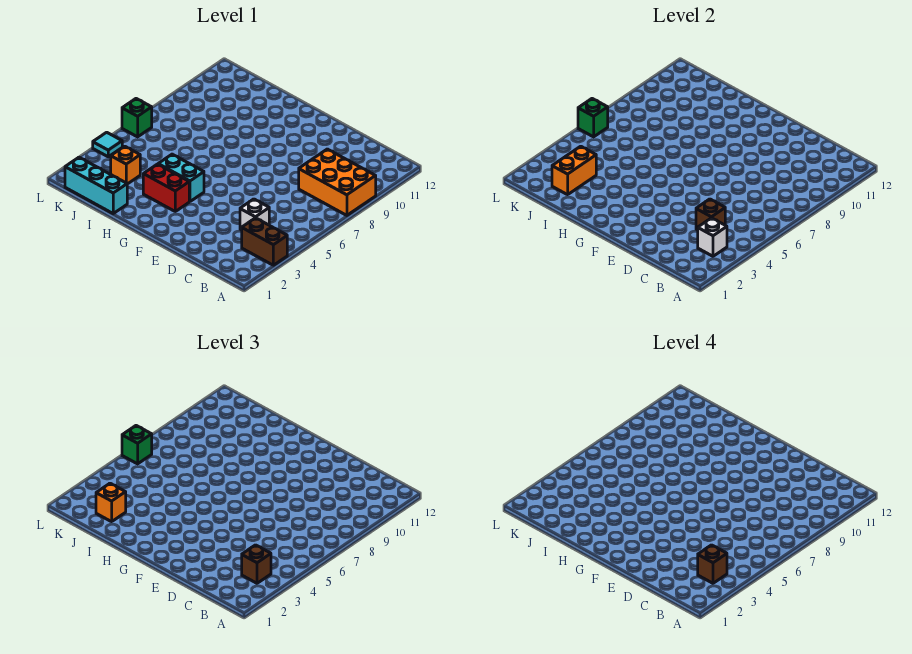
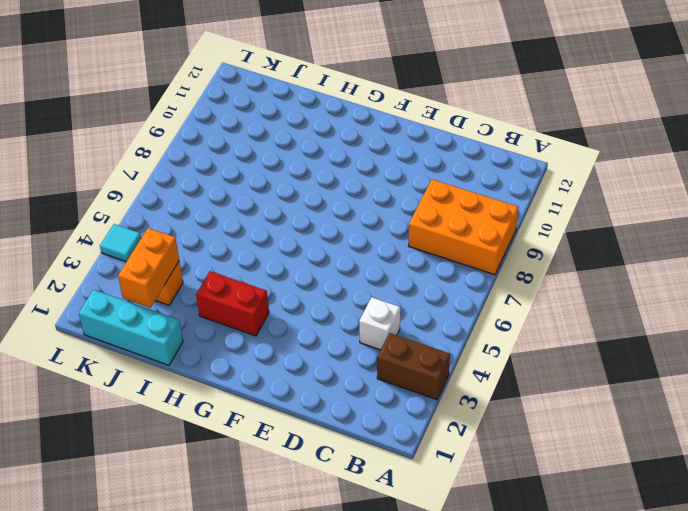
none -> cyan 1x2 brick [158,154,204,201]
none -> green 1x1 brick [122,99,152,137]
none -> white 1x1 brick [698,218,727,256]

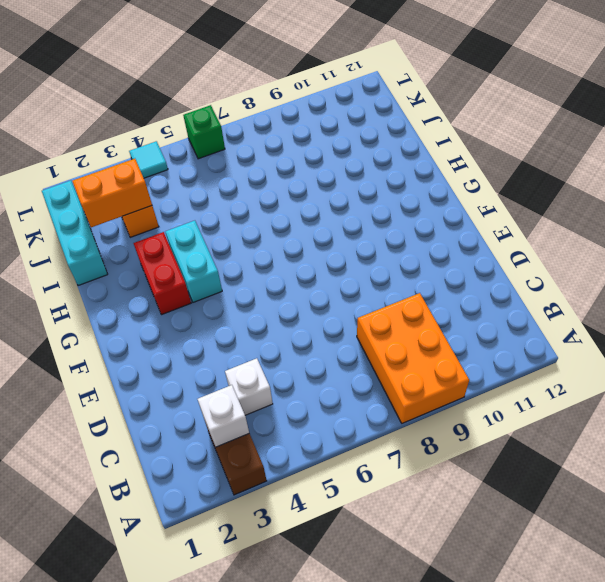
none -> brown 1x1 brick [696,199,725,230]
none -> green 1x1 brick [578,99,608,137]
none -> brown 1x1 brick [242,545,271,583]

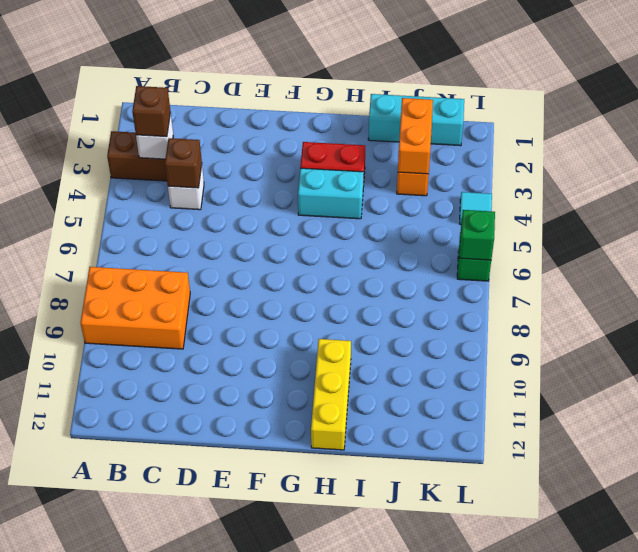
yellow 1x3 brick [311,339,351,450] -> none
none -> orange 1x1 brick [96,483,126,522]
none -> green 1x1 brick [122,426,152,464]
none -> brown 1x1 brick [698,545,727,583]

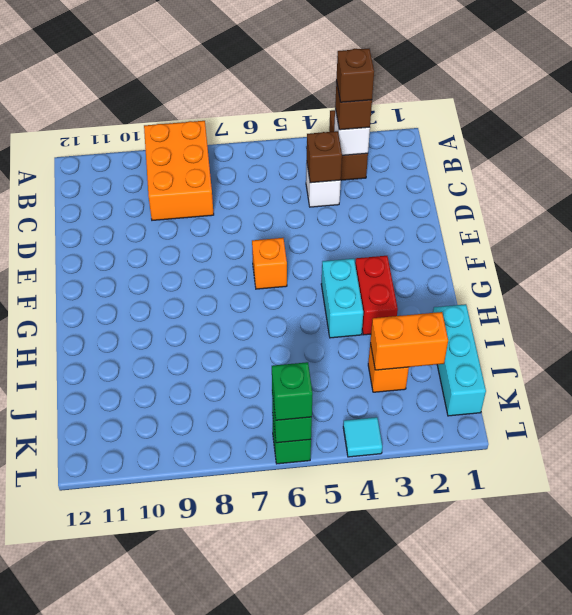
orange 1x1 brick [252,238,287,289] -> orange 1x1 brick moved to [96,483,126,522]

